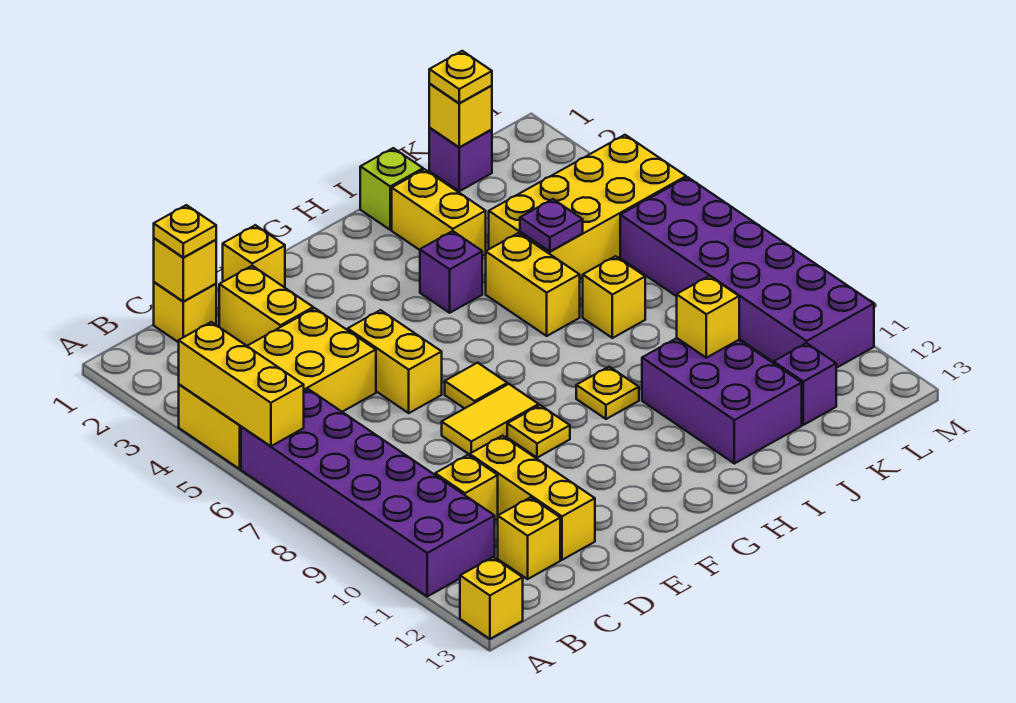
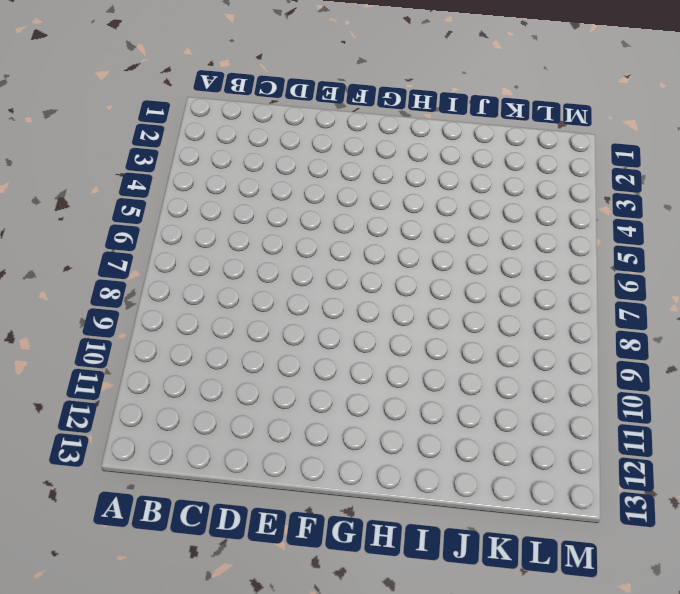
none -> yellow 2x4 brick [179,308,376,469]
none -> purple 2x6 brick [241,389,495,596]
none -> yellow 1x1 brick [460,557,523,639]
none -> yellow 1x1 brick [154,282,216,342]

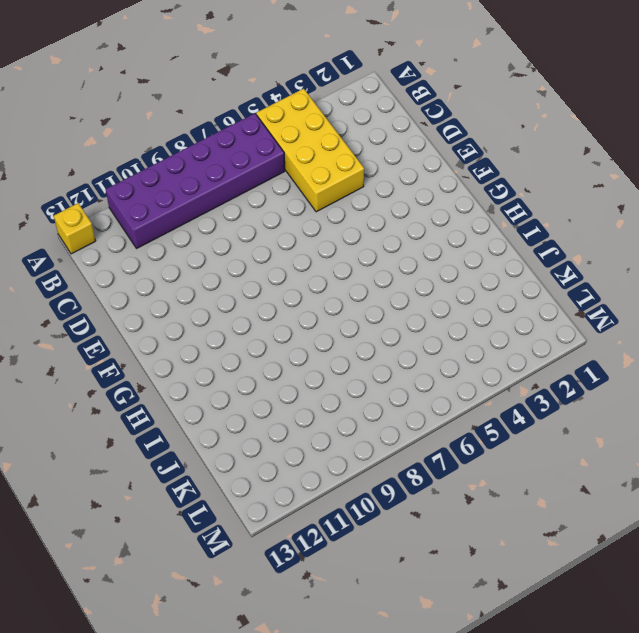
none -> yellow 1x1 brick [154,282,216,342]
none -> yellow 1x1 brick [435,455,498,520]
none -> yellow 1x1 brick [498,497,560,579]
none -> yellow 1x2 brick [219,266,313,346]

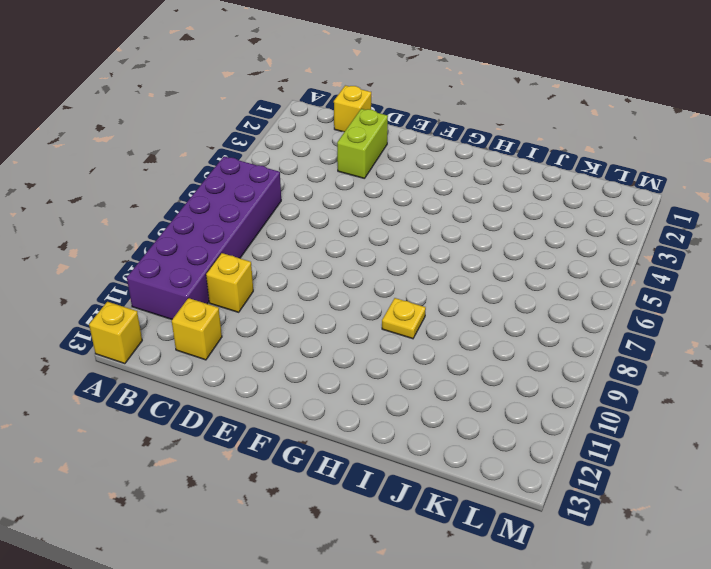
lime 1x2 brick [337,109,388,179] -> yellow 1x2 brick [219,266,313,346]
none -> yellow 2x4 brick [179,308,376,469]
none -> yellow 1x3 brick [470,436,595,560]
none -> yellow 1x1 brick [223,225,285,287]
none -> yellow 1x2 brick [348,310,442,413]

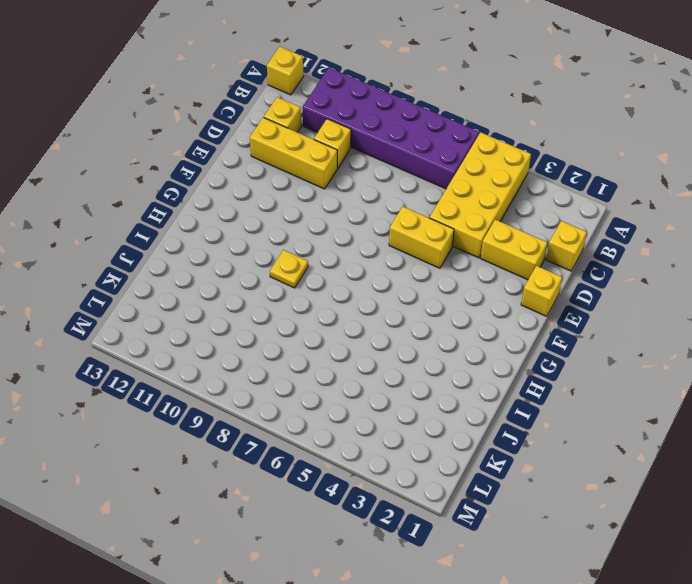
none -> yellow 1x2 tile [442,384,539,455]
none -> yellow 1x1 tile [445,363,507,409]
none -> yellow 1x1 plate [507,405,570,458]
none -> purple 1x1 brick [420,231,482,313]

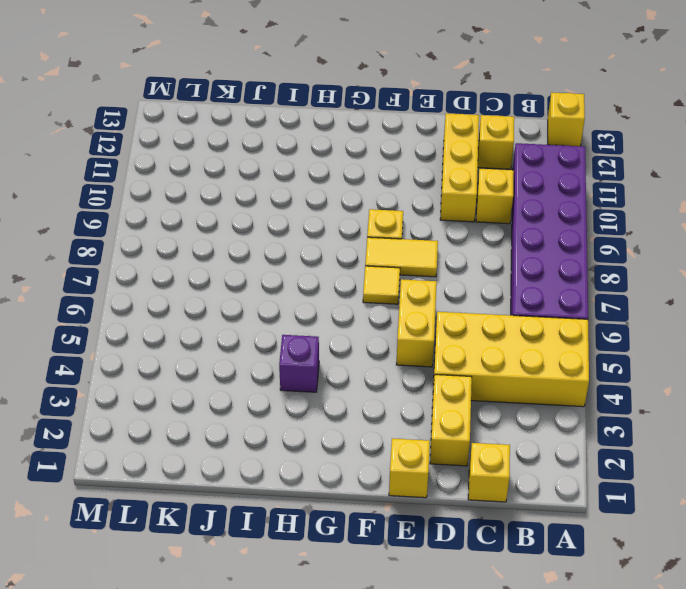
none -> yellow 1x1 plate [576,367,639,419]
none -> lime 1x1 brick [360,148,423,230]
none -> yellow 1x2 brick [392,169,486,256]
none -> yellow 1x2 brick [486,233,580,336]

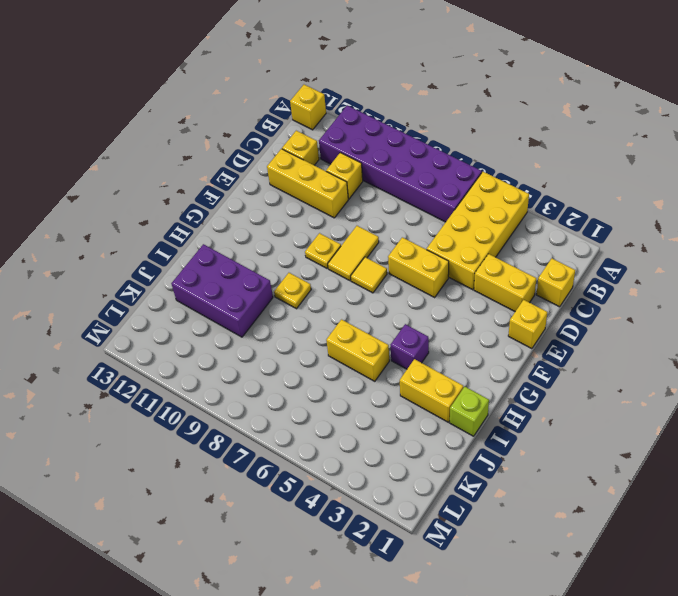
none -> yellow 2x4 brick [489,135,686,279]
none -> yellow 1x1 brick [583,256,645,338]
none -> purple 1x1 brick [429,128,492,191]
none -> purple 1x1 brick [774,343,836,425]

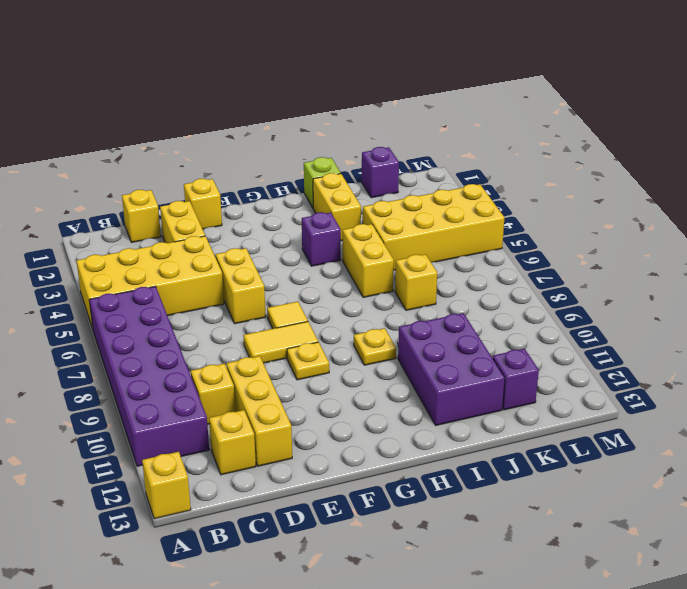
none -> purple 2x6 brick [620,177,874,368]
none -> yellow 1x3 brick [179,322,304,446]
none -> yellow 1x1 brick [154,238,216,301]
none -> purple 1x1 plate [520,199,583,251]

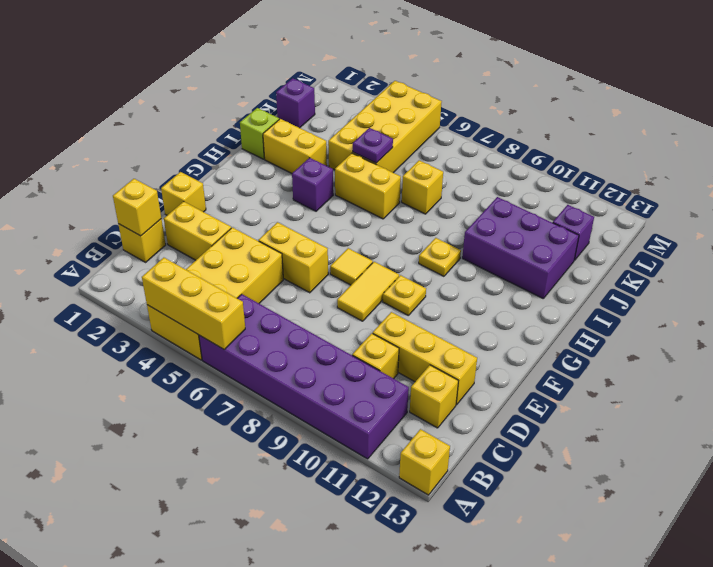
none -> purple 2x6 brick [620,177,874,368]
none -> yellow 1x1 brick [677,276,739,358]
none -> yellow 1x1 brick [429,84,492,147]
none -> yellow 1x1 plate [154,205,216,257]

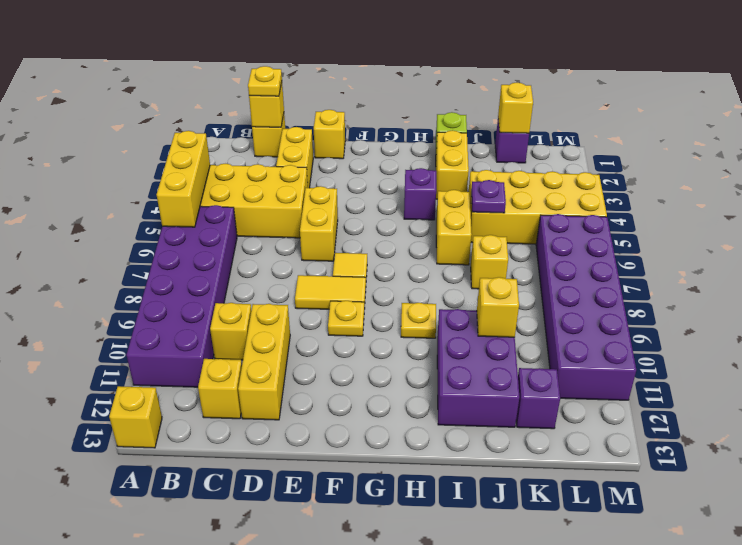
none -> yellow 1x1 plate [429,51,492,103]

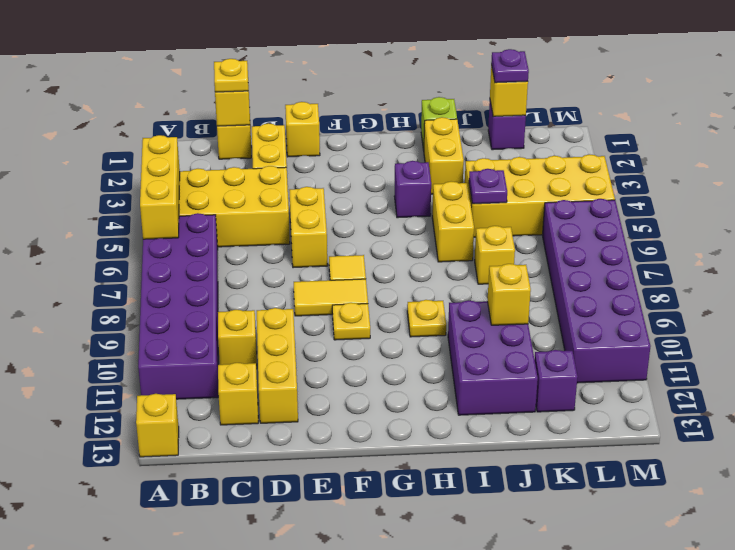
purple 1x1 plate [491,49,529,83] -> yellow 1x1 plate [429,51,492,103]

